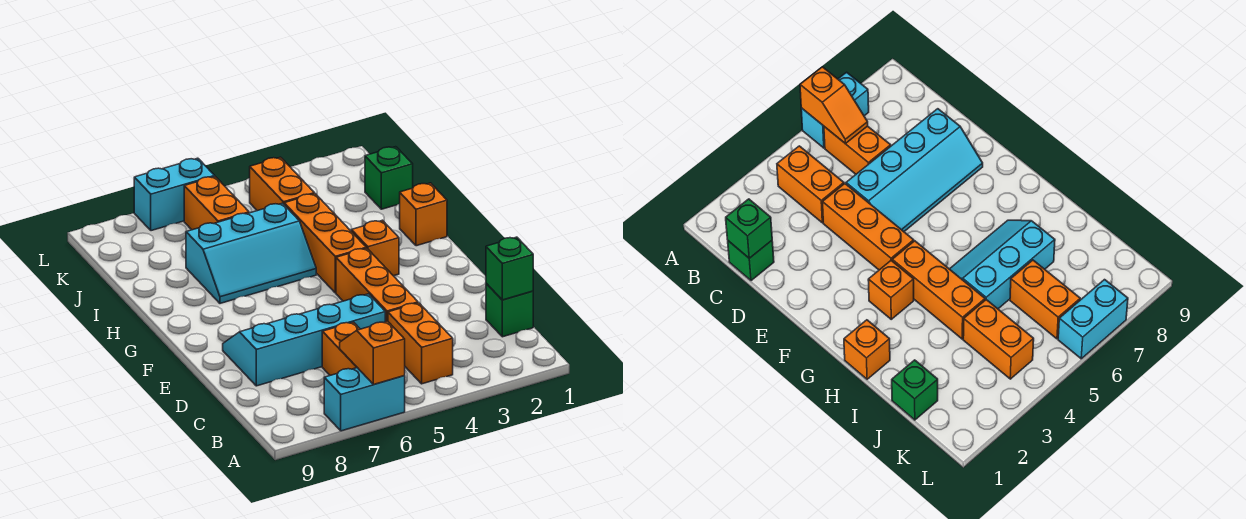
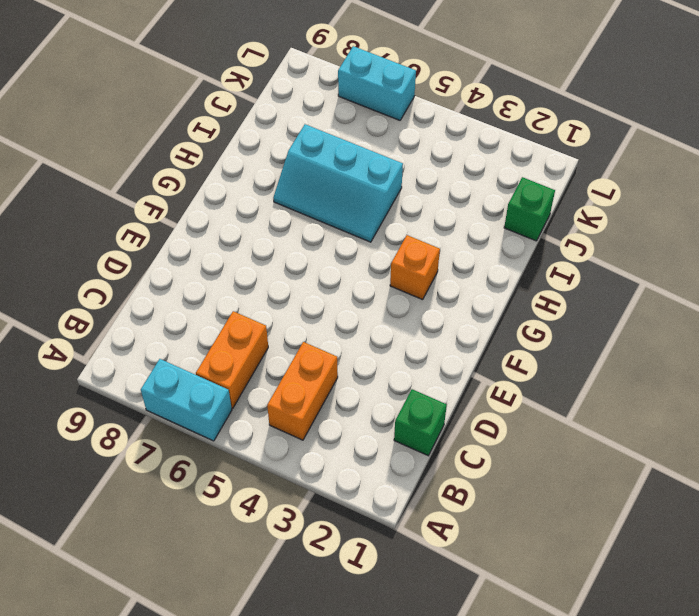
none -> orange 1x3 brick [336,248,418,322]
none -> cyan 2x4 slope [223,294,385,386]
none -> orange 1x3 brick [284,194,366,293]

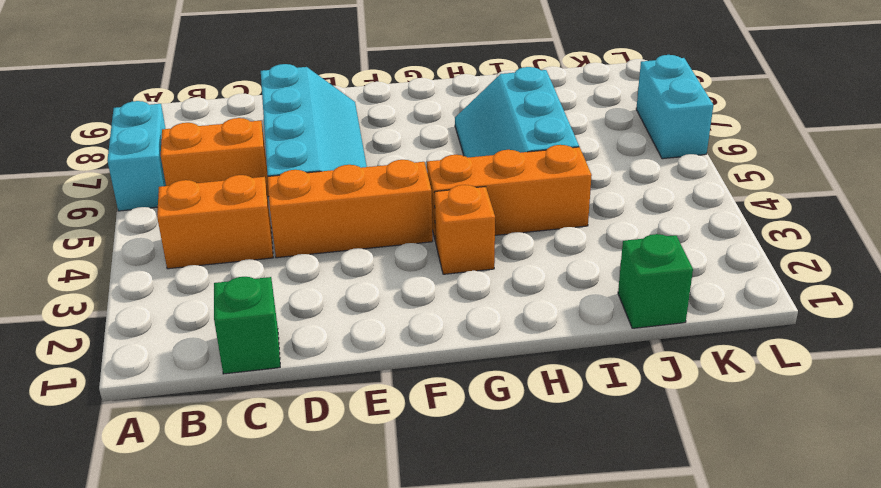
none -> orange 1x1 brick [400,183,447,246]
none -> orange 1x2 brick [250,157,314,211]
none -> orange 1x2 brick [184,177,249,230]

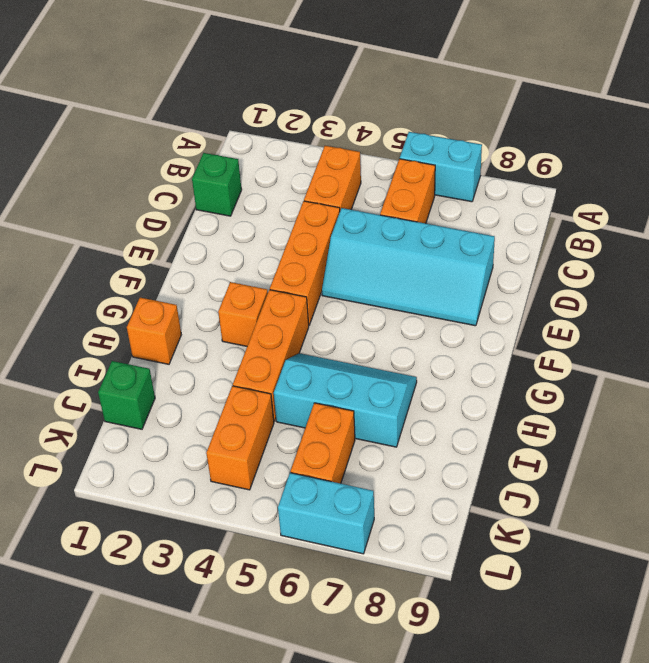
none -> orange 1x2 slope [340,321,405,385]
none -> green 1x1 brick [486,237,533,300]

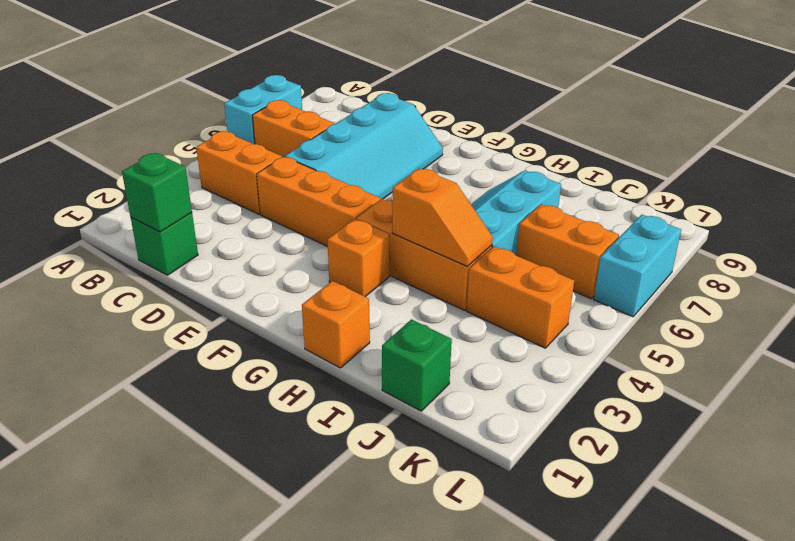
orange 1x2 slope [392,168,493,266] -> orange 1x2 slope moved to [340,321,405,385]

